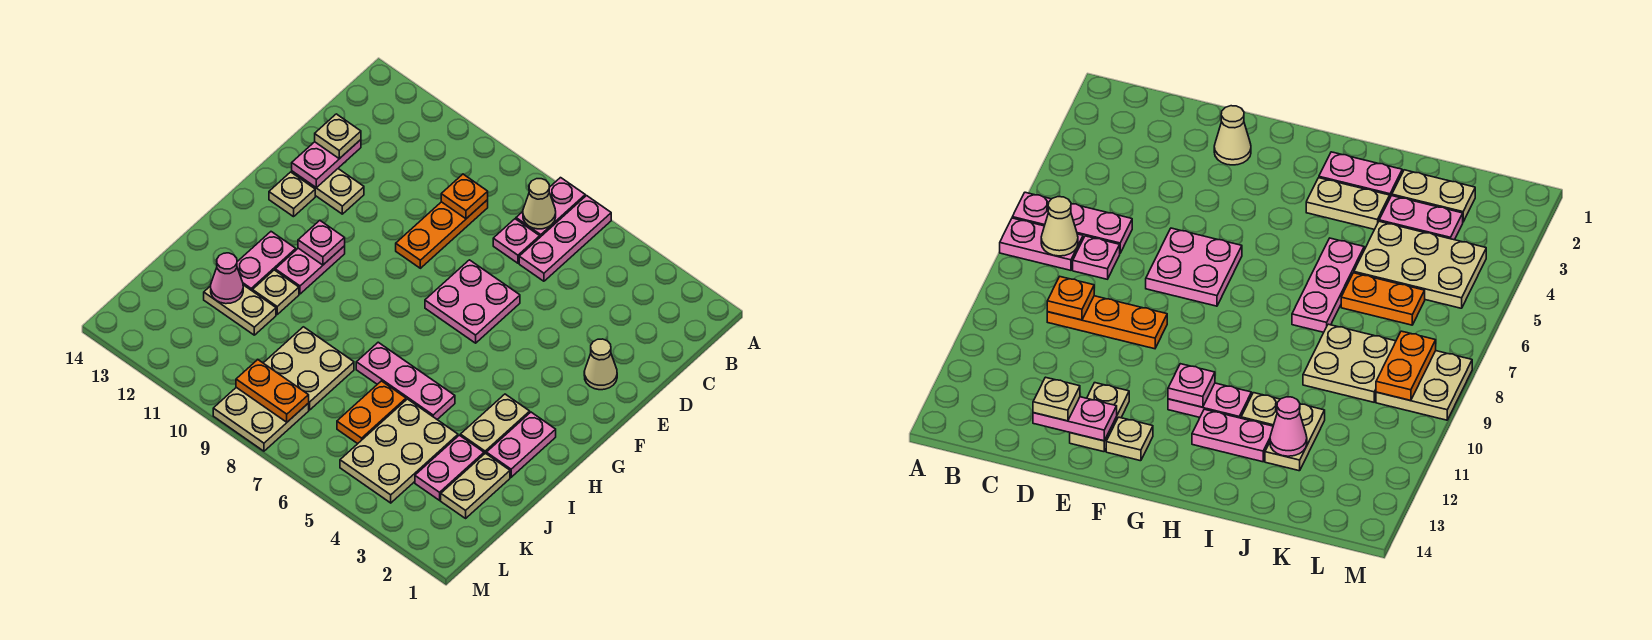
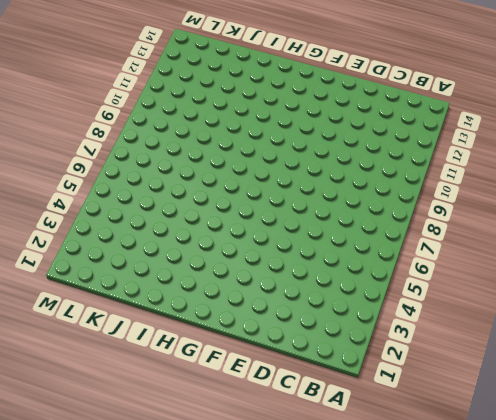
none -> pink 1x3 plate [519,196,611,281]
none -> pink 1x2 plate [516,178,585,237]
none -> pink 1x1 plate [493,219,540,263]

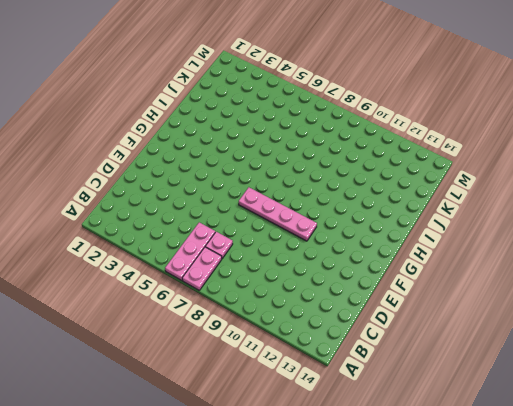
pink 1x4 plate [239,187,317,241] -> pink 2x2 plate [425,260,520,343]
none -> orange 1x3 plate [396,200,488,268]
none -> tan 1x1 cone [584,339,617,390]
none -> tan 1x2 plate [292,169,364,214]

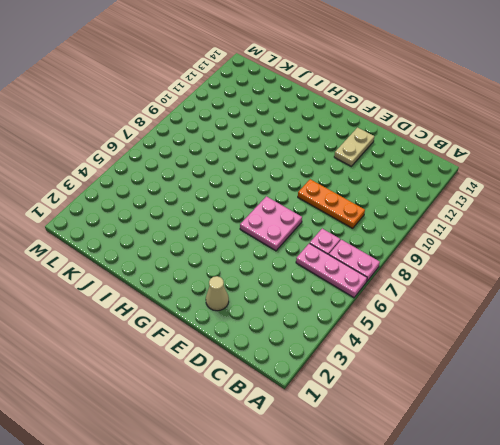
none -> tan 1x1 plate [269,172,315,217]
none -> pink 1x2 plate [275,246,345,294]
none -> pink 1x2 plate [486,412,556,477]

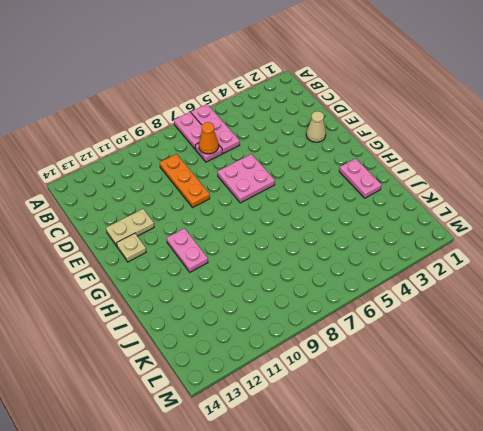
orange 1x1 cone [199,122,219,154] -> none
none -> tan 1x2 plate [460,394,530,454]
none -> pink 1x2 plate [237,232,296,291]
none -> pink 1x3 plate [356,342,455,419]

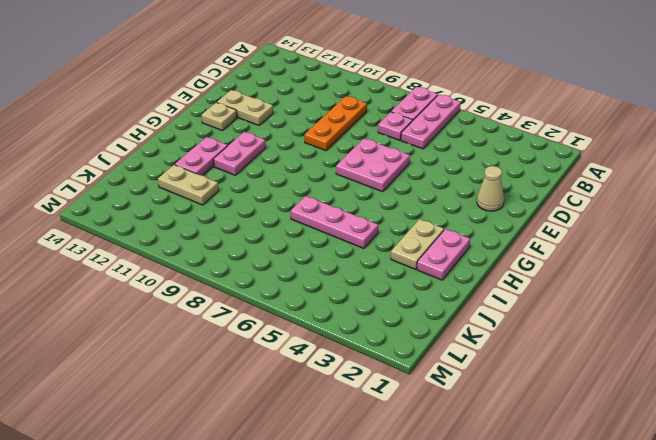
none -> tan 1x1 plate [253,270,299,314]
none -> tan 1x2 plate [441,453,510,518]
none -> pink 1x2 plate [415,435,484,500]

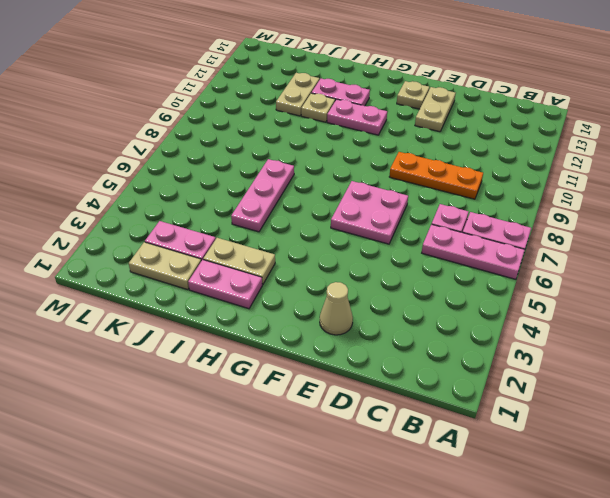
none -> tan 2x3 plate [340,399,458,503]
none -> orange 1x2 plate [337,381,406,444]
none -> tan 2x2 plate [264,327,354,410]

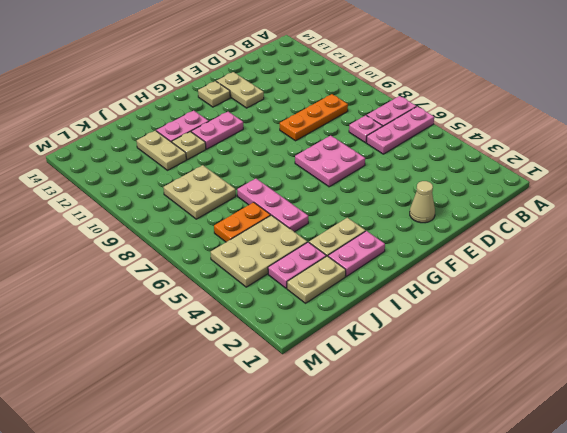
none -> tan 2x2 plate [213,387,309,451]
none -> tan 1x1 cone [523,179,556,229]
none -> orange 1x1 plate [441,174,488,219]

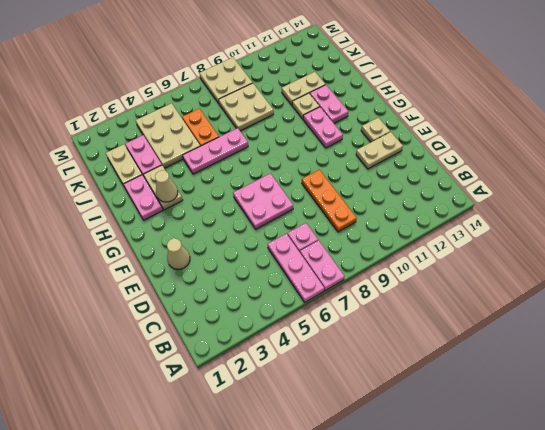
tan 1x1 cone [155,170,178,202] -> tan 1x1 cone moved to [523,179,556,229]
none -> orange 1x1 plate [441,174,488,219]
none -> pink 1x2 plate [292,140,361,188]
none -> pink 1x1 plate [298,220,345,265]

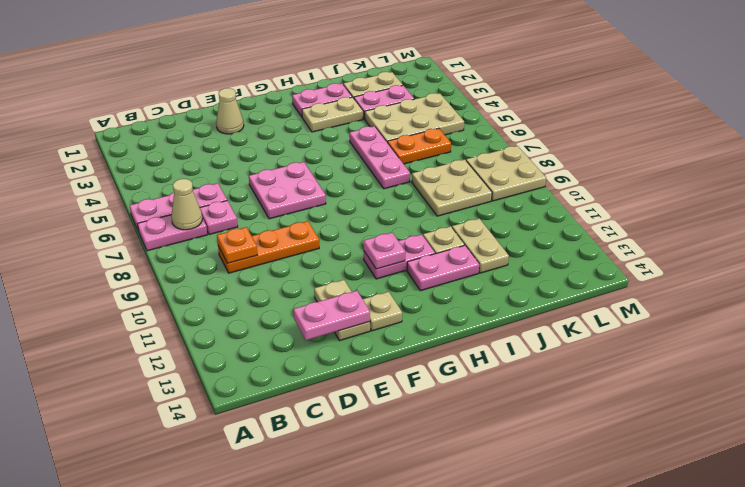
none -> pink 1x1 cone [211,253,243,304]
none -> orange 1x2 plate [236,360,309,422]
none -> tan 1x1 plate [315,114,361,159]

